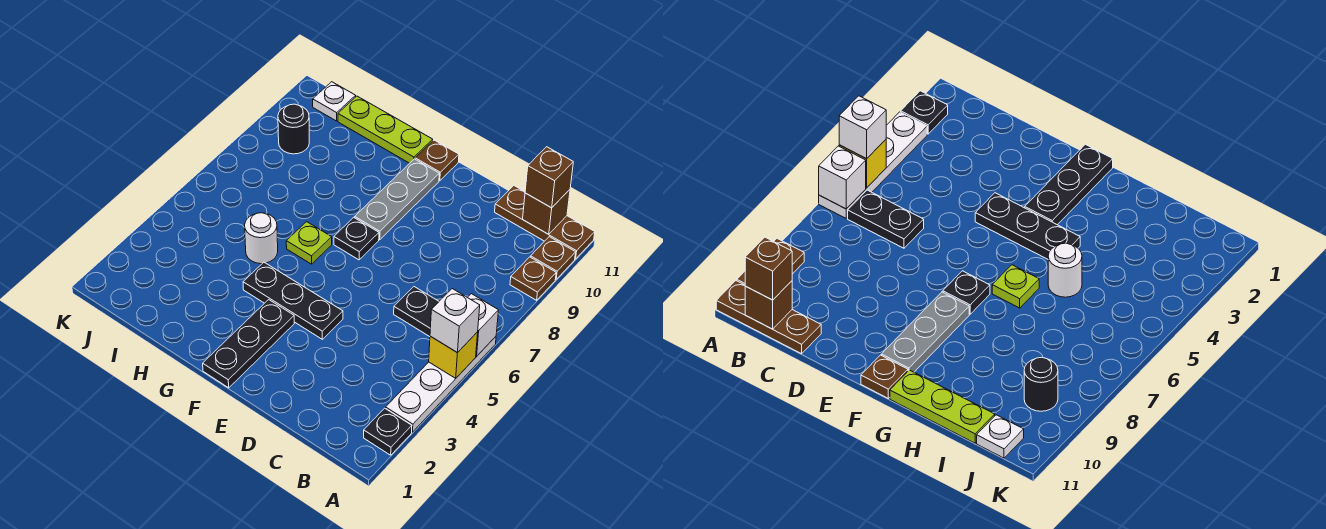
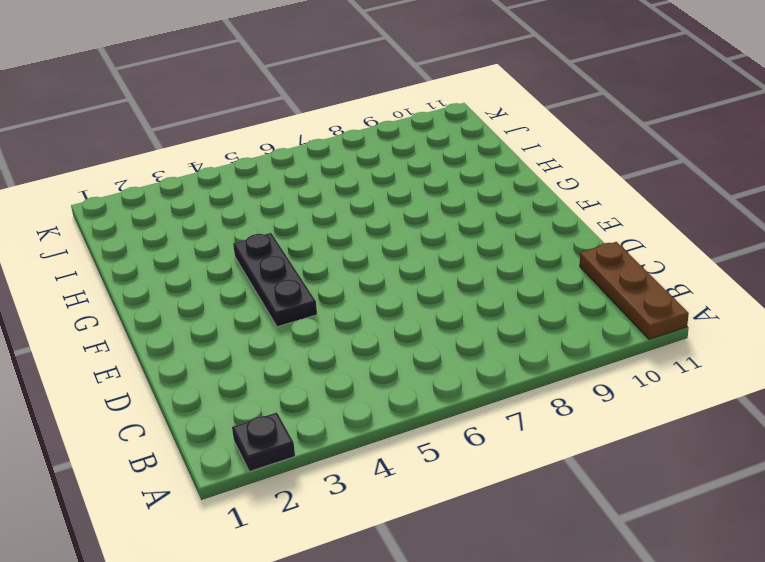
none -> white 1x4 plate [386,337,496,432]
none -> brown 1x1 plate [510,257,556,300]
none -> brown 1x1 plate [531,237,576,279]

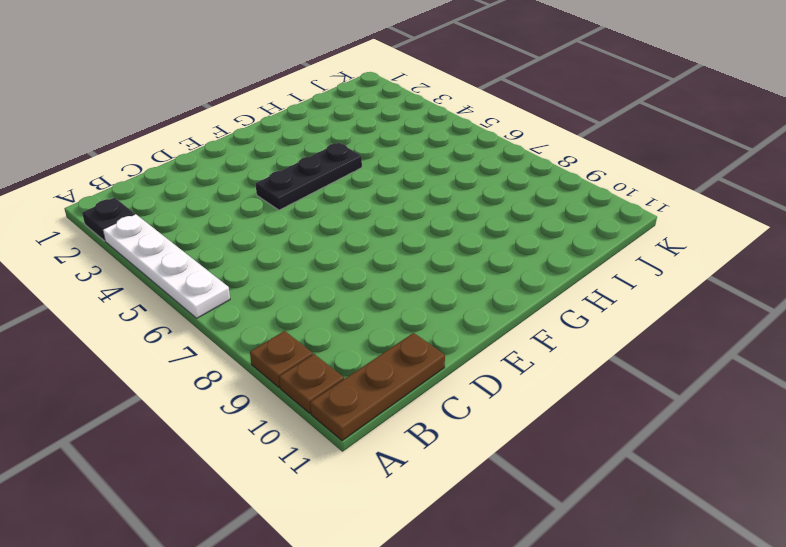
none -> black 1x2 plate [394,287,439,337]
none -> black 1x3 plate [203,300,294,388]
none -> black 1x1 plate [334,218,379,260]

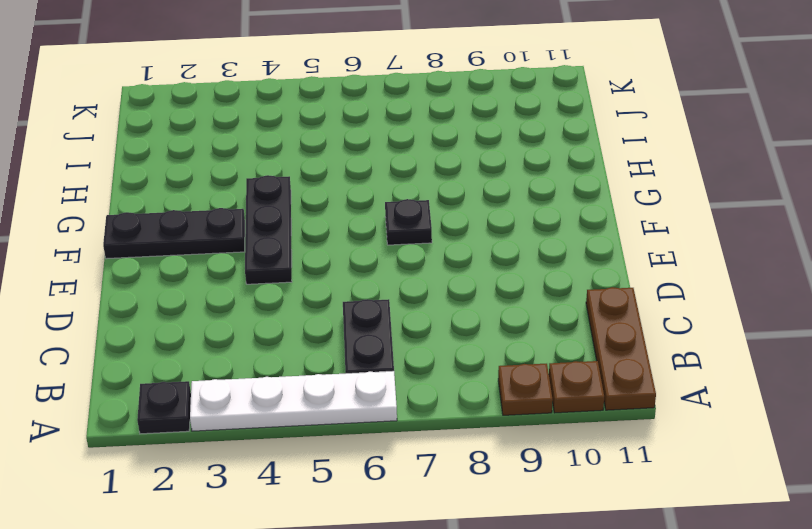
none -> grey 1x3 plate [355,159,439,240]
none -> brown 1x1 plate [415,140,459,181]
none -> lime 1x1 plate [286,222,332,264]

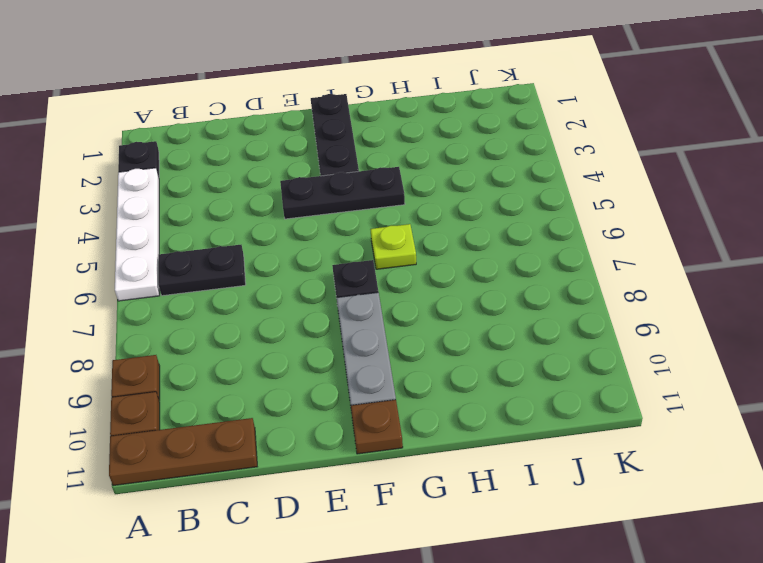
none -> lime 1x3 plate [338,96,433,163]
none -> white 1x1 round brick [245,213,278,264]
none -> black 1x1 round brick [278,104,309,154]

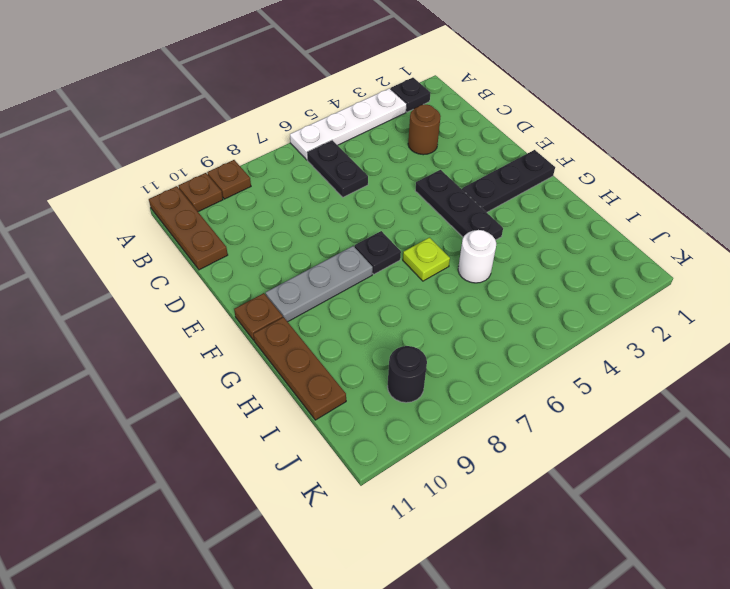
brown 1x1 round brick [408,104,441,155] -> none
brown 1x3 plate [253,317,346,420] -> lime 1x3 plate [338,96,433,163]
none -> white 1x1 plate [313,82,356,121]
none -> yellow 1x1 brick [429,332,478,378]
none -> white 1x1 brick [468,294,499,356]

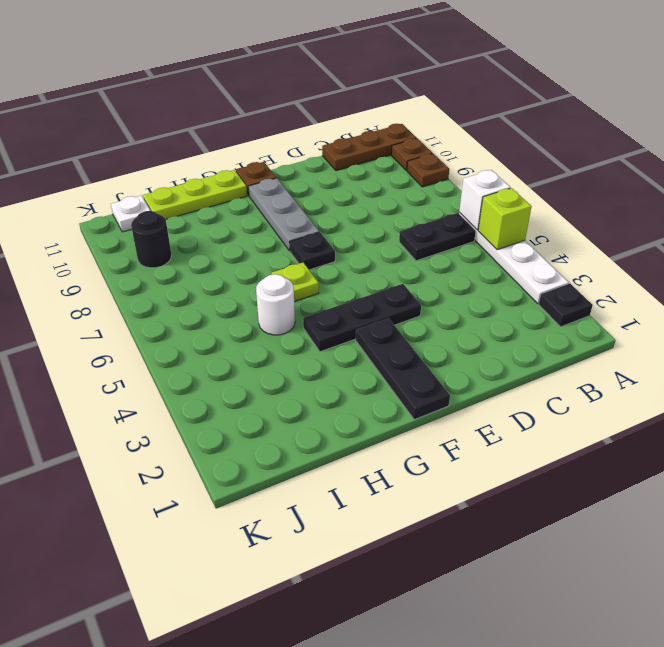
lime 1x1 brick [478,188,532,250] -> yellow 1x1 brick [429,332,478,378]
none -> brown 1x1 brick [523,190,570,234]
none -> white 1x1 brick [430,289,480,353]
none -> brown 1x1 brick [525,147,573,208]

